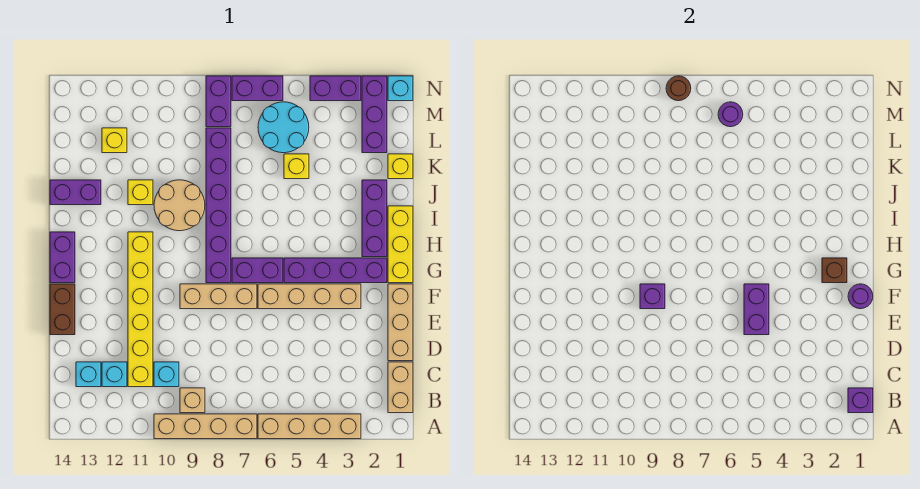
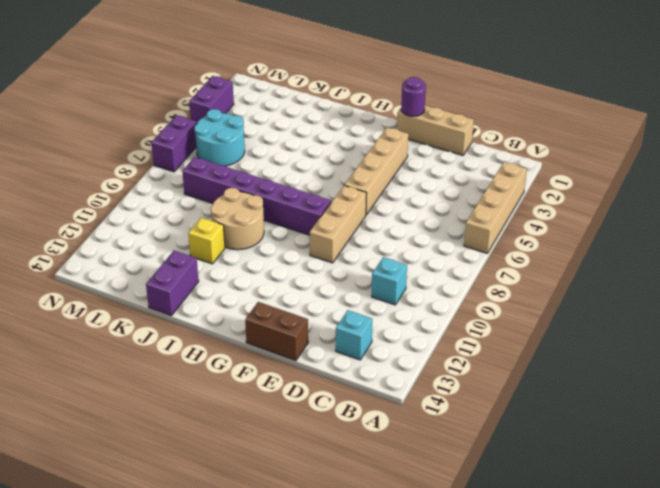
none -> tan 1x4 brick [154,414,257,439]
none -> tan 1x2 brick [388,362,413,413]
none -> tan 1x1 brick [180,388,205,413]
none -> yellow 1x6 brick [128,232,153,387]

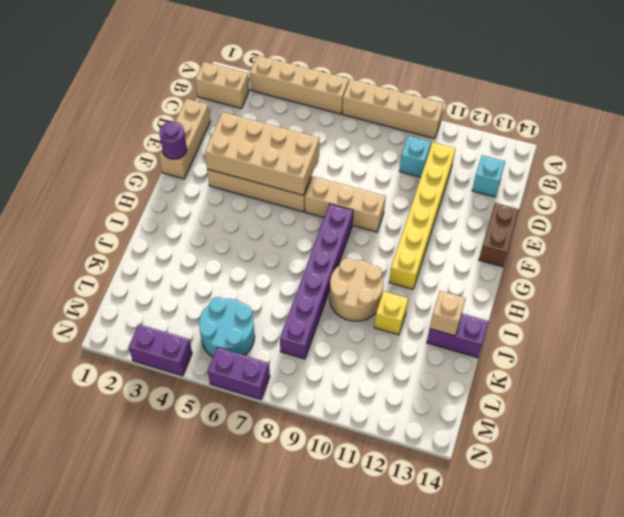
tan 1x2 brick [195,62,249,108] -> tan 1x2 brick turned to [388,362,413,413]
tan 2x4 brick [205,112,320,195] -> purple 1x2 brick [744,284,769,335]
tan 1x1 brick [430,291,466,336] -> tan 1x1 brick moved to [180,388,205,413]
none -> cyan 1x1 brick [102,362,127,387]
none -> yellow 1x3 brick [388,206,413,283]
none -> purple 1x4 brick [284,258,387,283]
none -> purple 1x2 brick [232,258,283,283]

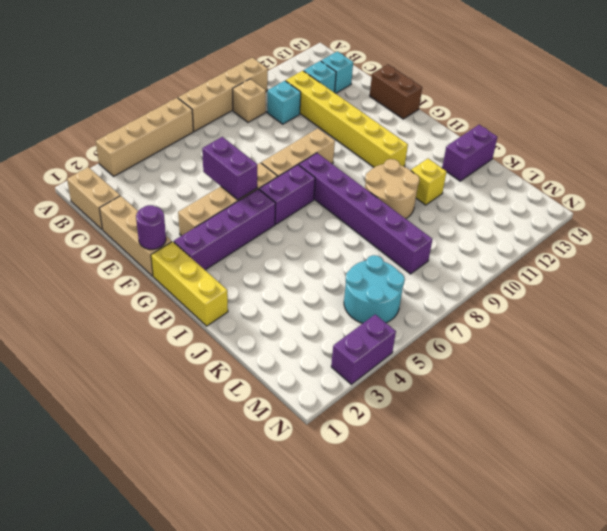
none -> purple 1x2 brick [50,232,75,283]
none -> purple 1x3 brick [362,180,387,257]
none -> yellow 1x1 brick [388,154,413,179]
none -> yellow 1x1 brick [284,154,309,179]

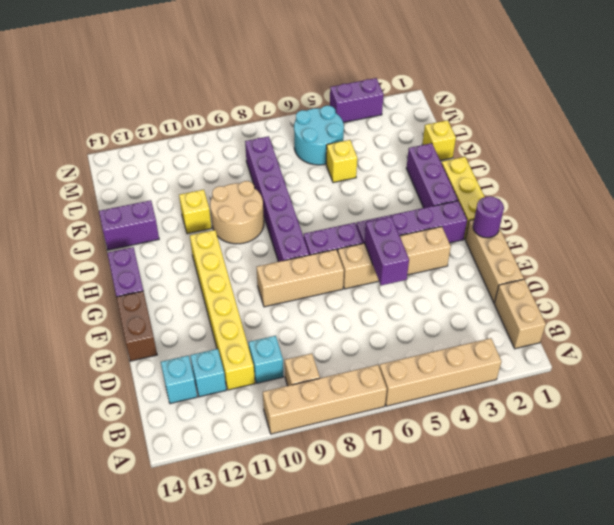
none -> purple 1x3 brick [362,76,387,153]
none -> yellow 1x1 brick [102,128,127,153]
none -> purple 1x2 brick [206,76,231,127]
none -> cyan 1x1 brick [388,76,413,101]

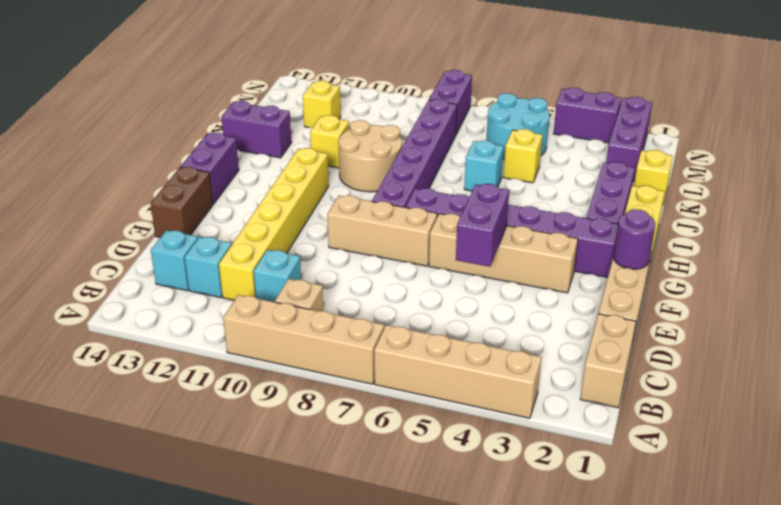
cyan 1x1 brick [464,141,504,191] -> cyan 1x1 brick moved to [388,76,413,101]
none -> purple 1x2 brick [232,76,283,101]
none -> purple 1x1 brick [848,388,873,413]
none -> purple 1x1 brick [640,284,665,309]
none -> brown 1x1 brick [822,258,847,283]

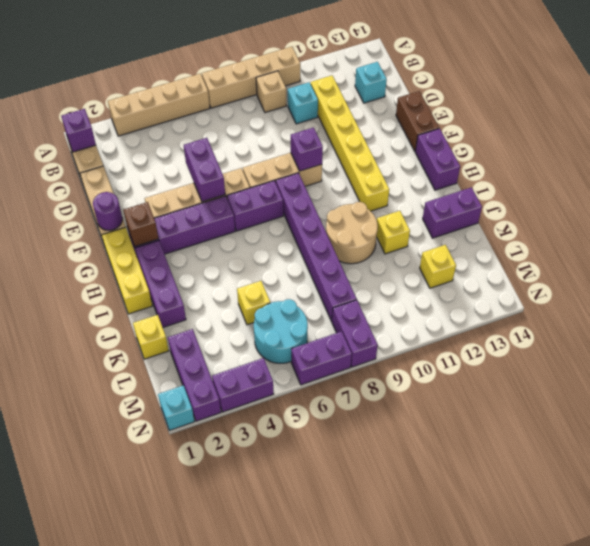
none -> cyan 1x1 brick [102,362,127,387]
none -> purple 1x1 round brick [718,102,743,127]
none -> brown 1x1 round brick [666,76,691,101]

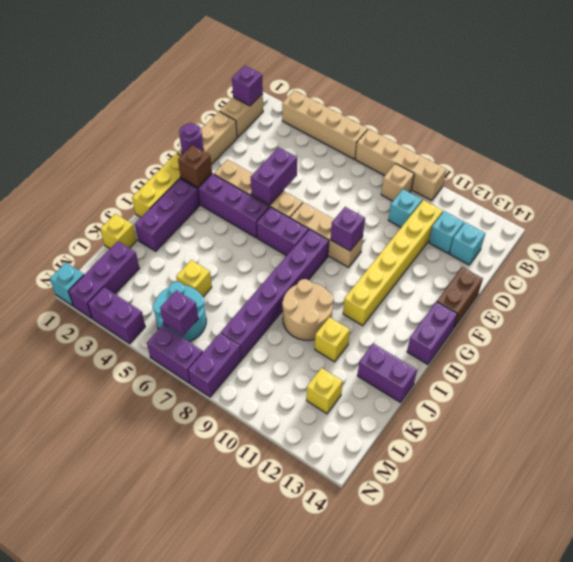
purple 1x1 brick [160,290,198,336] -> purple 1x1 round brick [718,102,743,127]
none -> brown 1x1 round brick [666,76,691,101]

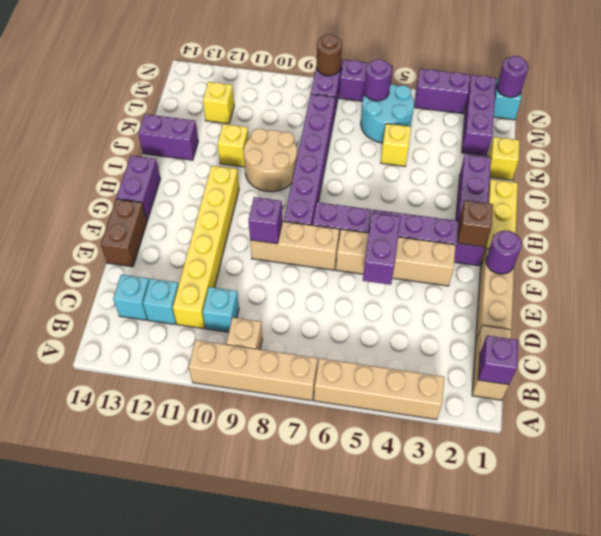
purple 1x1 round brick [497,56,528,97] -> none

